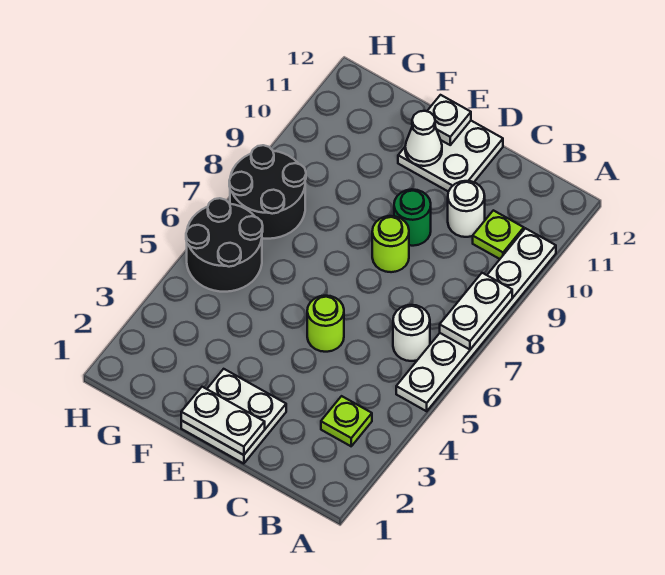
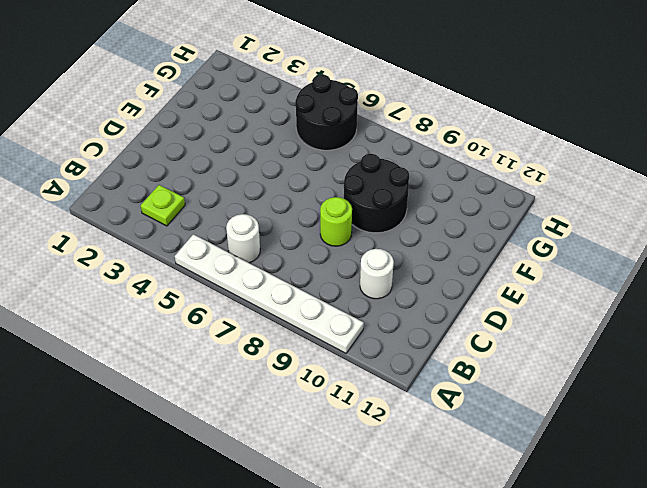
black 2x2 round brick [344,154,409,233] -> black 2x2 round brick moved to [229,145,306,239]
none -> lime 1x1 plate [473,210,524,259]
none -> white 2x2 plate [181,369,286,464]
none -> lime 1x1 round brick [307,296,344,352]

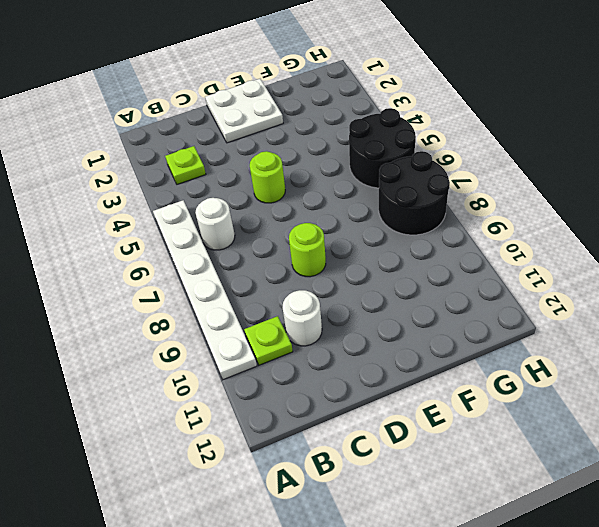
none -> green 1x1 round brick [394,189,431,246]
none -> white 2x2 plate [398,121,503,192]
none -> white 1x2 plate [440,273,512,349]

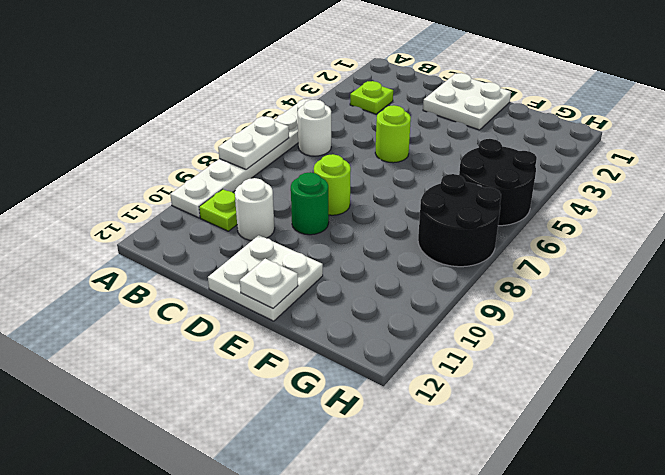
none -> white 1x2 plate [181,387,265,455]
none -> white 1x1 cone [405,111,442,166]

